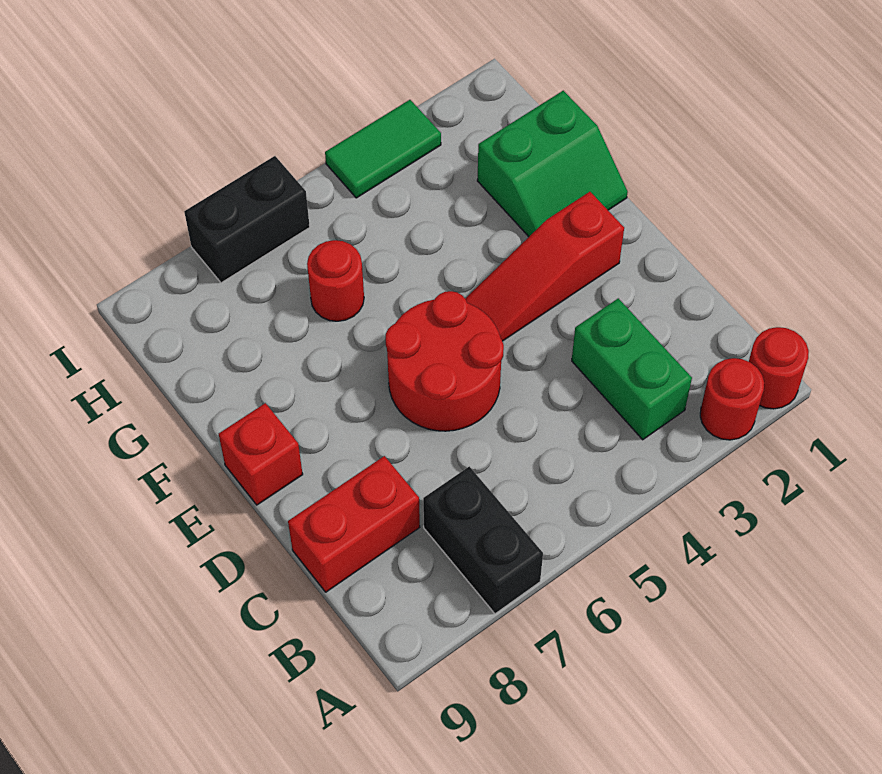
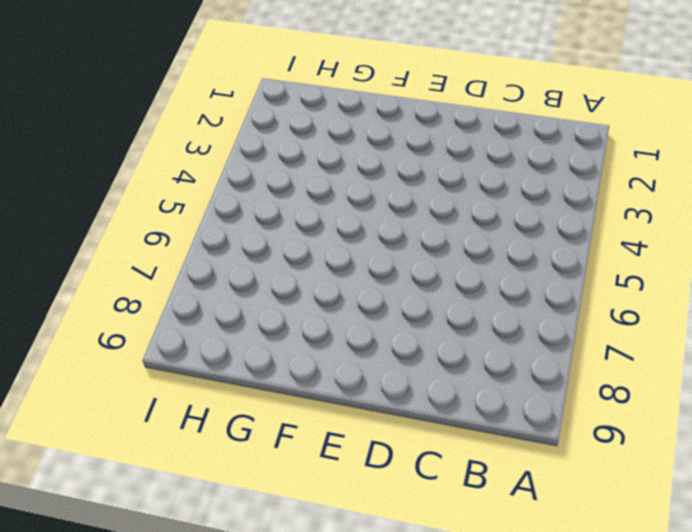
none -> red 1x1 round brick [749,327,809,409]
none -> red 1x1 round brick [700,358,764,440]
none -> black 1x2 brick [423,466,543,614]

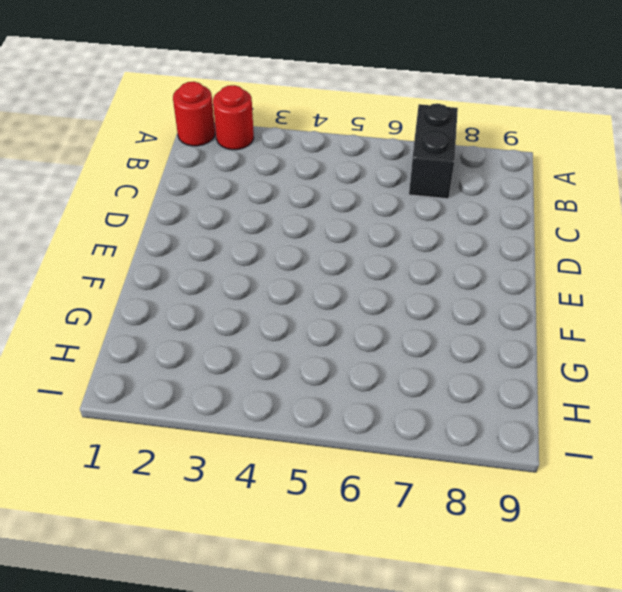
none -> green 1x2 brick [572,298,692,440]
none -> red 1x2 brick [288,456,420,592]
none -> red 2x2 round brick [386,291,504,431]

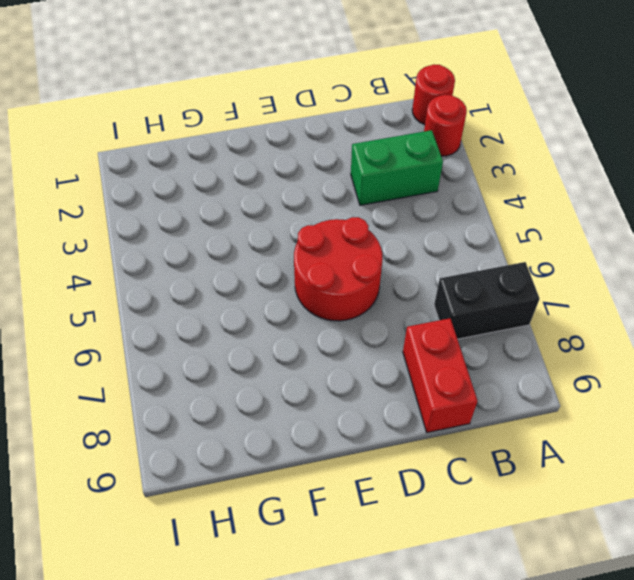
none -> red 1x3 slope [465,192,624,341]
none -> red 1x1 brick [219,403,303,505]
none -> green 2x2 slope [477,91,628,237]

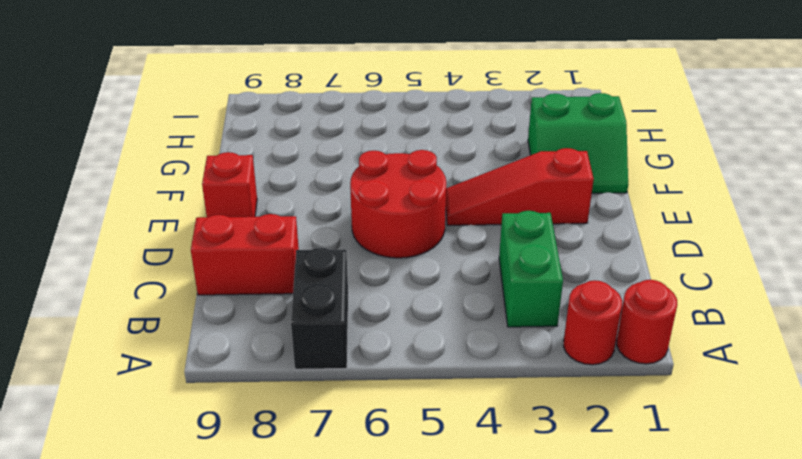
none -> red 1x1 round brick [307,240,364,321]
none -> green 1x2 tile [325,100,441,198]
none -> black 1x2 brick [184,156,310,283]

